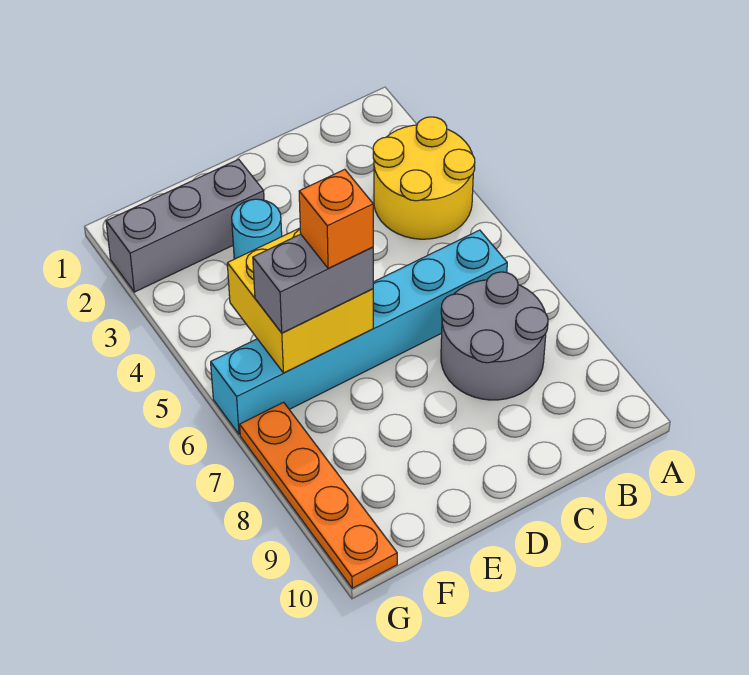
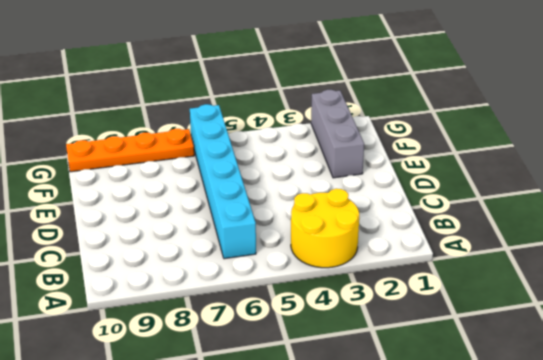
none -> grey 2x2 round brick [441,272,548,400]
none -> cyan 1x1 round brick [232,199,282,259]

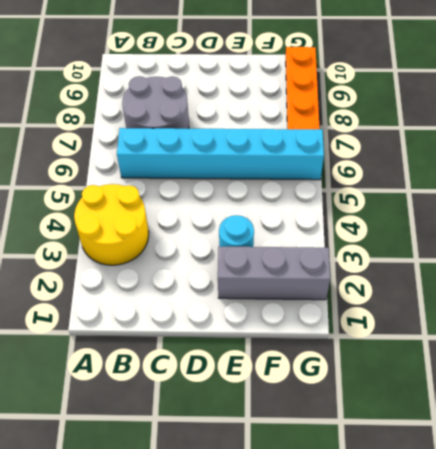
none -> yellow 2x2 brick [227,228,373,373]
none -> grey 1x2 brick [253,234,373,333]

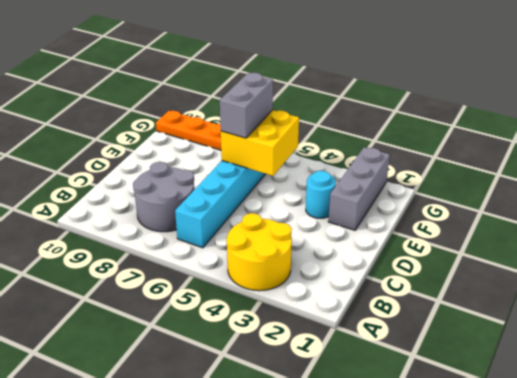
none -> orange 1x1 brick [299,169,373,268]

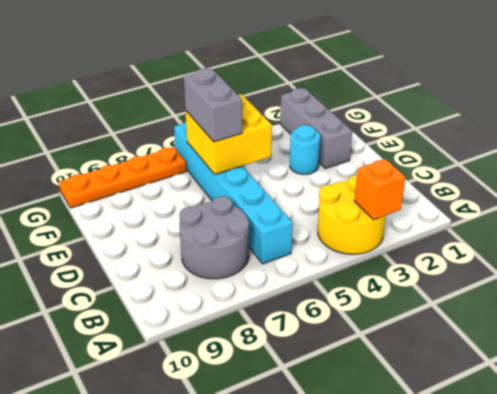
orange 1x1 brick [355,159,405,220] -> orange 1x1 brick moved to [299,169,373,268]

